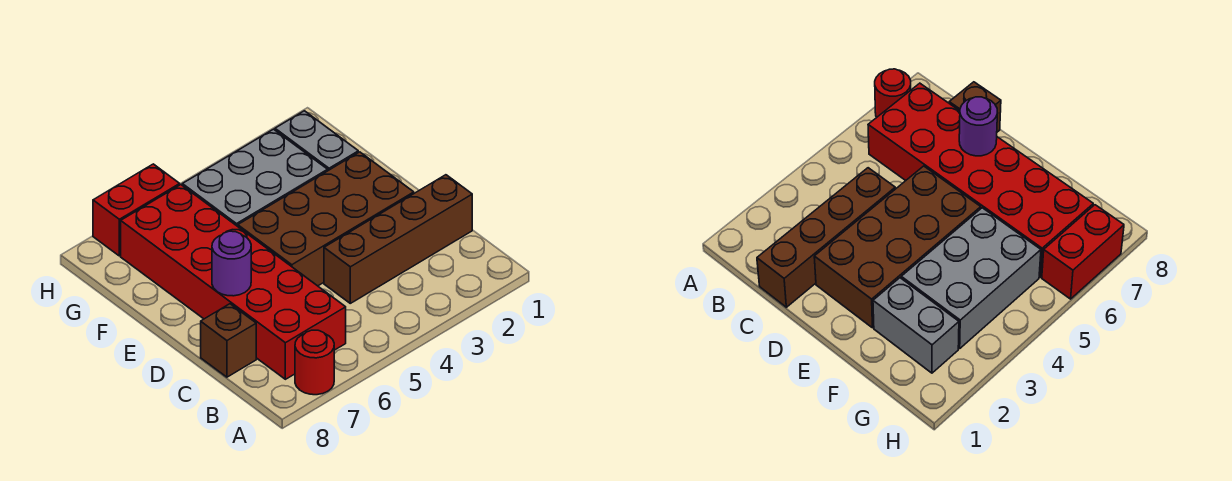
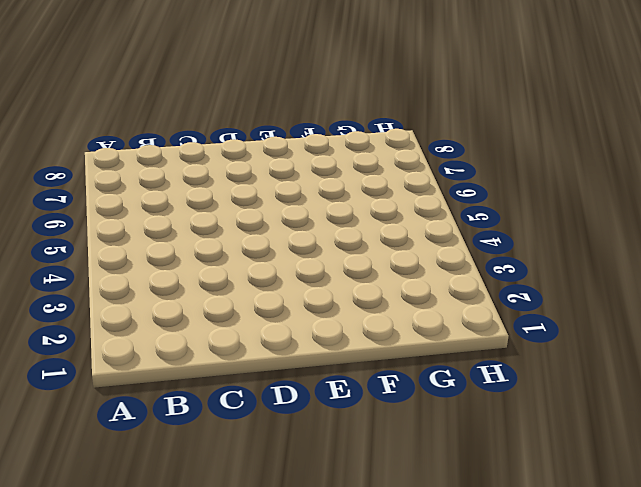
none -> red 1x1 round brick [295,330,334,395]
none -> red 2x6 brick [121,185,346,379]

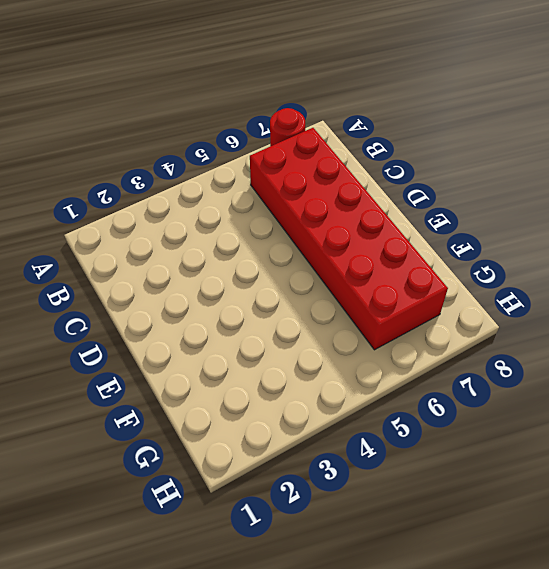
none -> brown 1x4 brick [324,175,472,303]
none -> brown 1x1 brick [201,304,256,377]

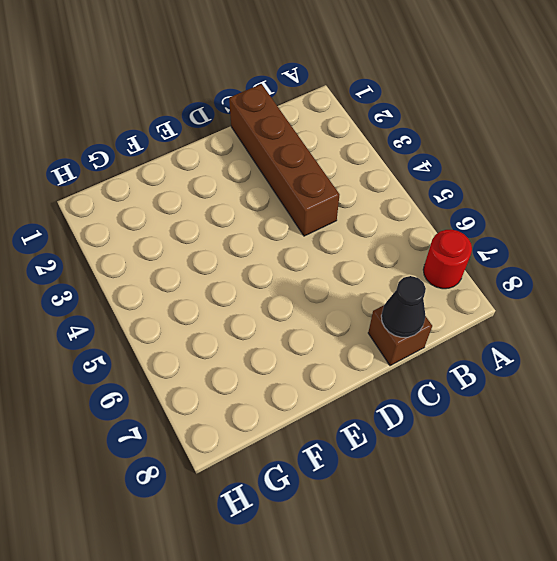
black 1x1 cone [381,276,426,337] -> none
none -> red 2x6 brick [121,185,346,379]
none -> brown 2x4 brick [238,152,414,286]

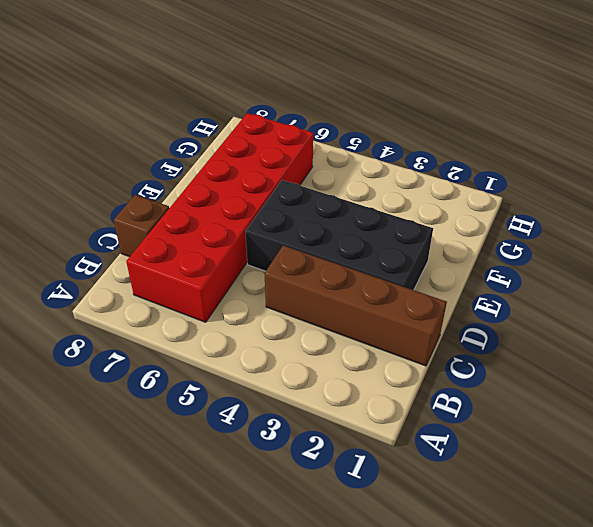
black 2x4 brick [245,180,433,290] -> brown 2x4 brick [238,152,414,286]
none -> red 1x1 round brick [295,330,334,395]
none -> grey 1x2 brick [275,111,358,171]

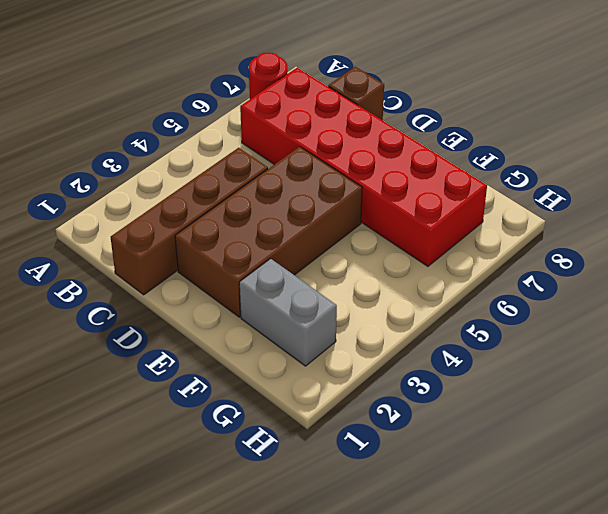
none -> grey 2x3 brick [182,129,328,226]
none -> red 1x2 brick [93,164,180,256]

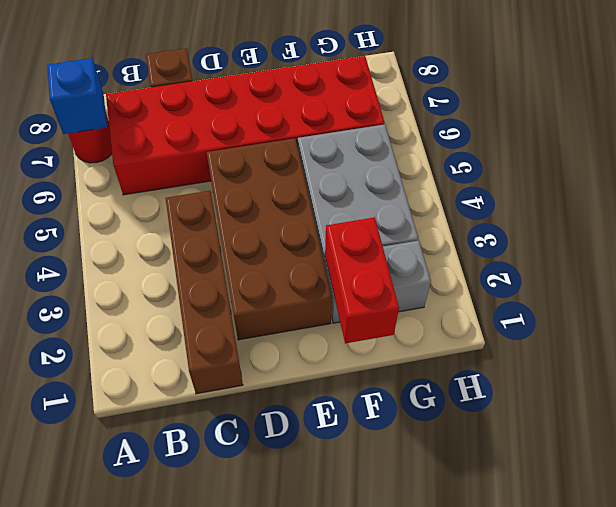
blue 1x1 brick [47,58,107,134] -> none
red 1x2 brick [325,217,399,343] -> red 1x2 brick moved to [93,164,180,256]
none -> purple 1x1 round brick [212,231,251,296]

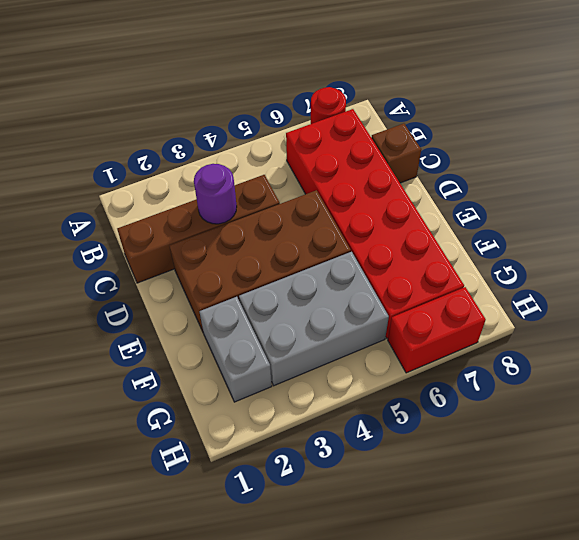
purple 1x1 round brick [194,164,237,224] -> purple 1x1 round brick moved to [212,231,251,296]

